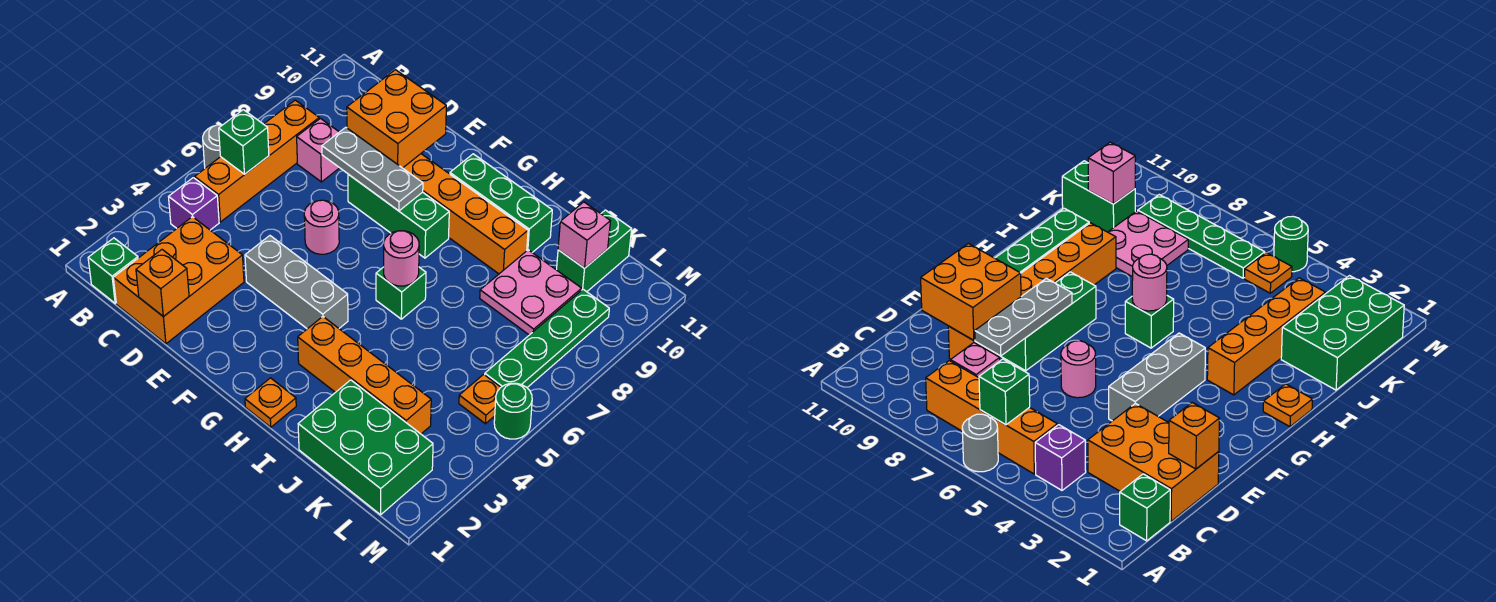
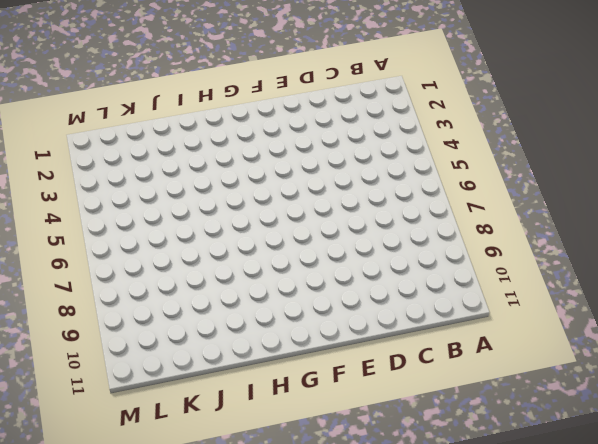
none -> grey 1x1 round brick [203,125,222,168]
none -> green 1x1 brick [88,238,138,303]
none -> purple 1x1 brick [169,178,219,230]

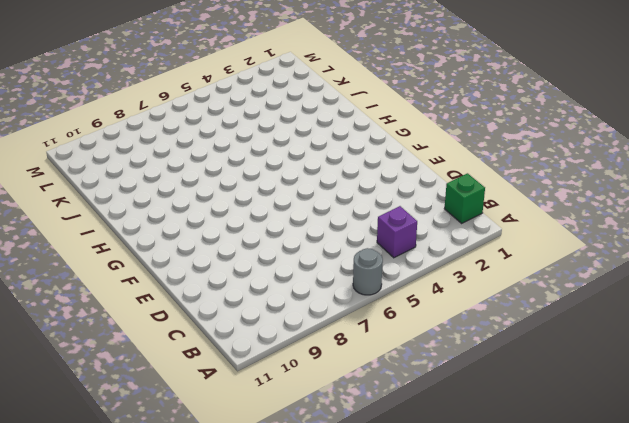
none -> orange 1x4 brick [195,100,319,222]
none -> orange 2x3 brick [113,217,244,344]
none -> pink 1x1 brick [297,118,339,182]

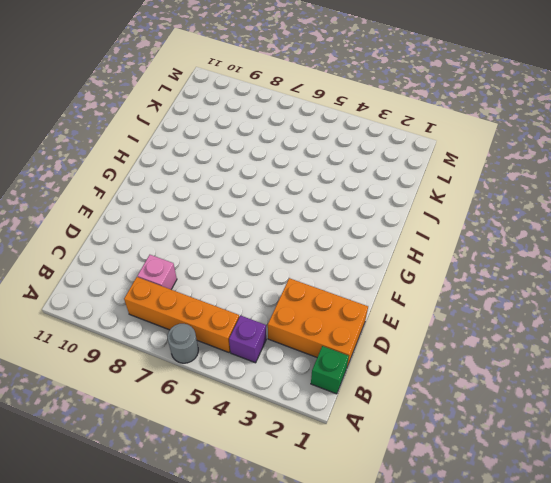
none -> orange 1x6 brick [403,154,528,274]
none -> grey 1x3 brick [245,236,348,329]
none -> pink 1x1 round brick [304,200,339,254]

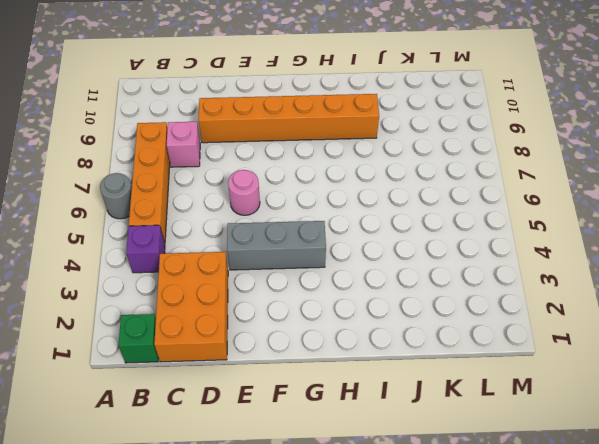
none -> green 1x3 brick [348,174,449,258]
none -> green 1x3 brick [450,154,552,253]
none -> orange 1x1 plate [245,378,296,427]

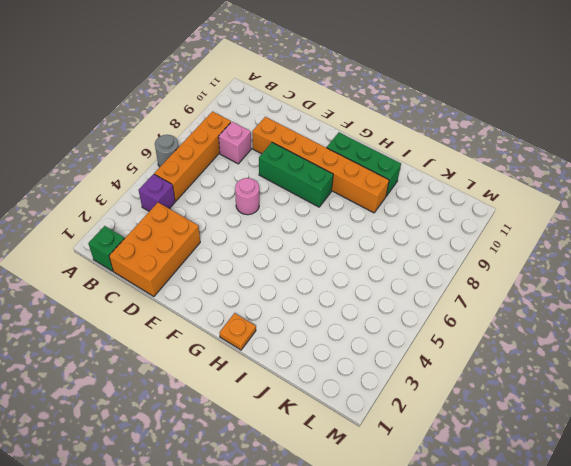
none -> grey 1x3 brick [245,236,348,329]
none -> orange 1x4 brick [298,317,431,434]
none -> green 1x1 brick [376,267,426,319]

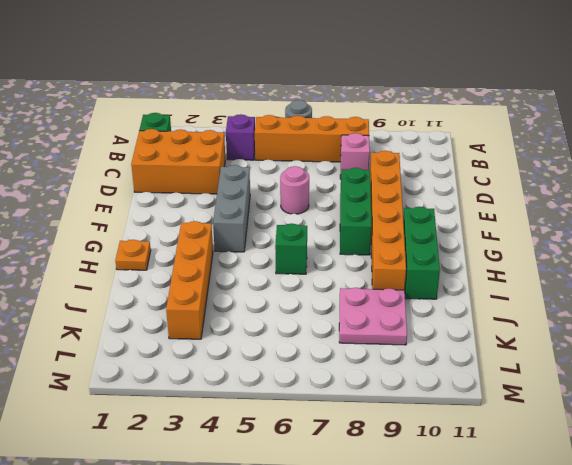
none -> green 2x3 brick [298,380,433,515]
none -> green 1x2 brick [557,210,632,292]
none -> orange 1x1 plate [459,374,501,424]

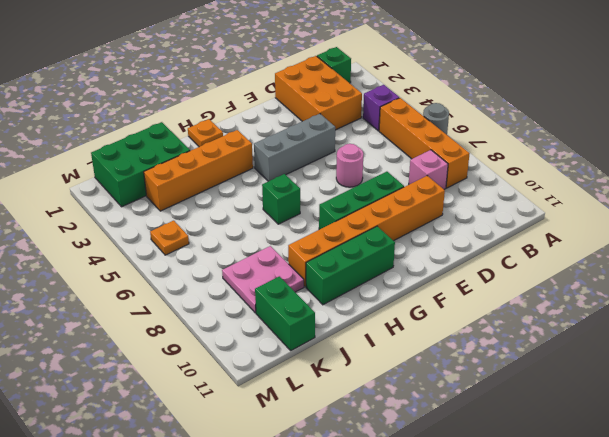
none -> green 1x4 plate [485,289,609,387]
none -> green 1x1 round brick [494,383,532,439]
none -> green 1x1 brick [219,110,269,174]

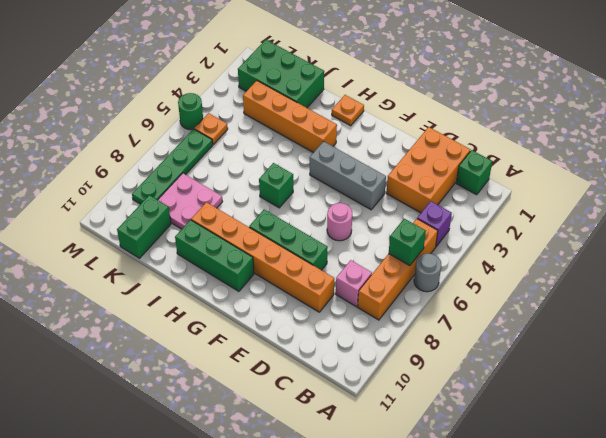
none -> orange 1x1 brick [136,250,189,317]
none -> grey 1x3 plate [322,127,423,211]
none -> orange 2x2 brick [347,70,446,168]

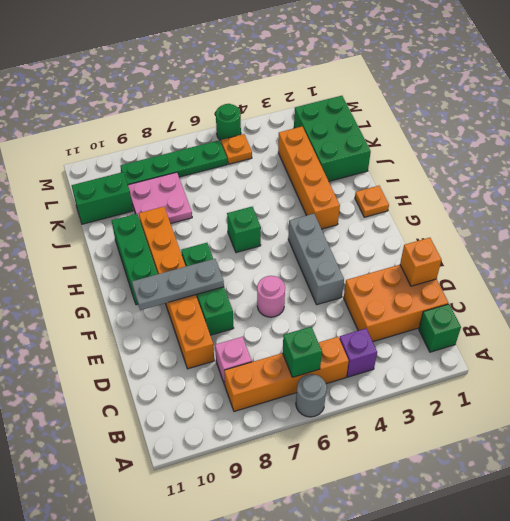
grey 1x3 plate [132,259,224,310] -> grey 1x3 plate turned to [322,127,423,211]
none -> orange 2x2 brick [347,70,446,168]
none -> pink 1x1 round brick [384,231,419,286]
none -> pink 1x1 brick [558,202,610,268]

